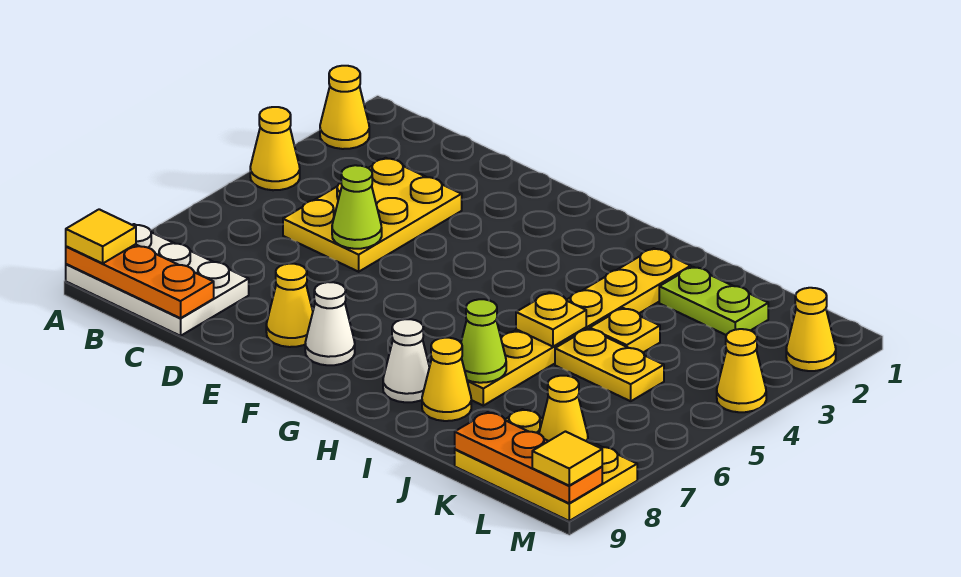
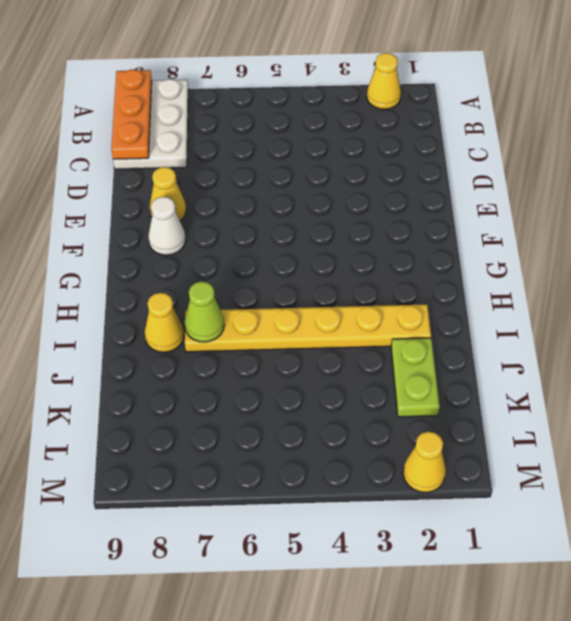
none -> yellow 1x1 cone [250,107,300,190]
none -> yellow 2x3 plate [283,158,462,272]
none -> white 1x1 cone [383,319,429,402]

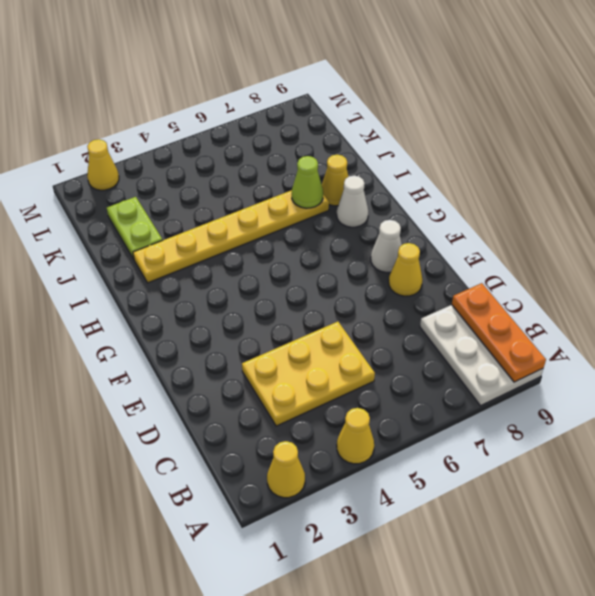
none -> yellow 1x1 plate [590,308,660,352]
none -> yellow 1x2 plate [555,329,664,401]
none -> yellow 2x3 plate [455,409,637,521]

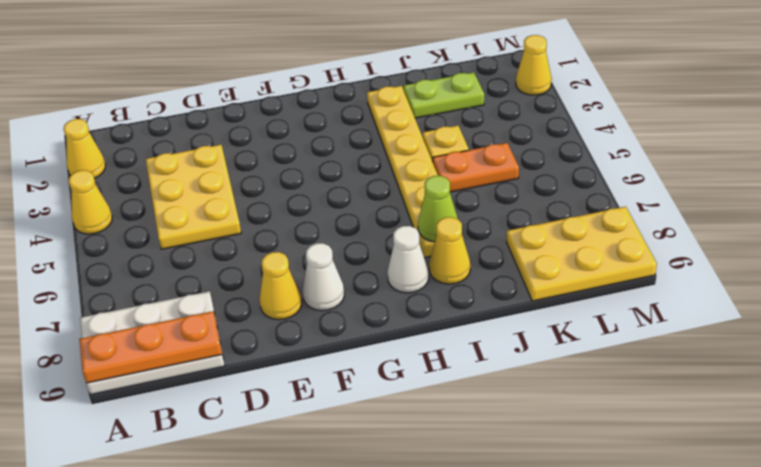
orange 1x2 plate [433,143,519,192] -> yellow 1x2 plate [555,329,664,401]
none -> yellow 1x1 cone [717,329,766,412]
none -> lime 1x1 cone [332,165,382,249]
none -> yellow 1x1 plate [516,292,586,347]

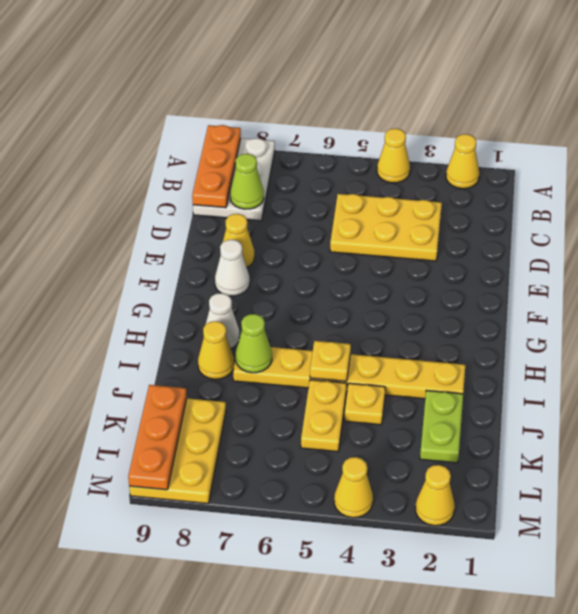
lime 1x1 cone [230,154,264,209] -> lime 1x1 cone moved to [332,165,382,249]
none -> yellow 1x1 cone [539,376,588,442]
none -> yellow 1x1 tile [66,209,136,263]
none -> yellow 1x1 tile [532,432,602,485]

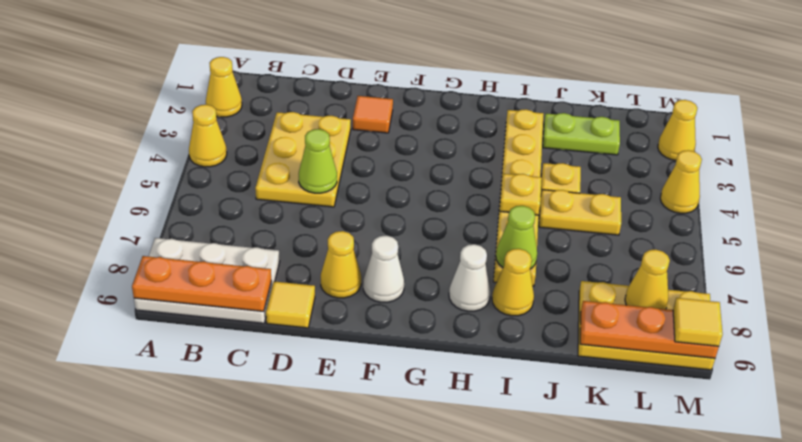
yellow 1x1 tile [266,281,315,328] -> yellow 1x1 tile moved to [66,209,136,263]
orange 1x1 tile [353,96,393,133] -> none

